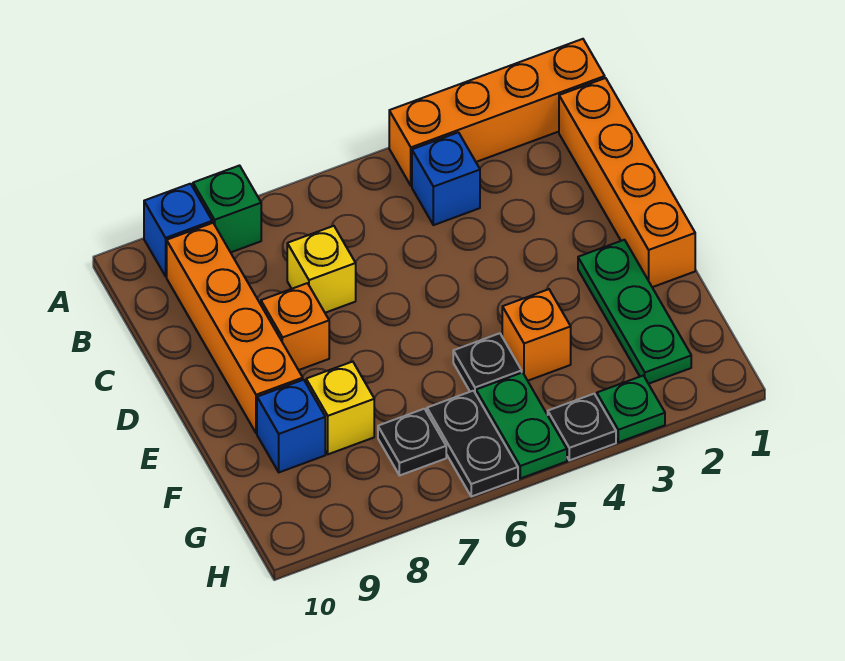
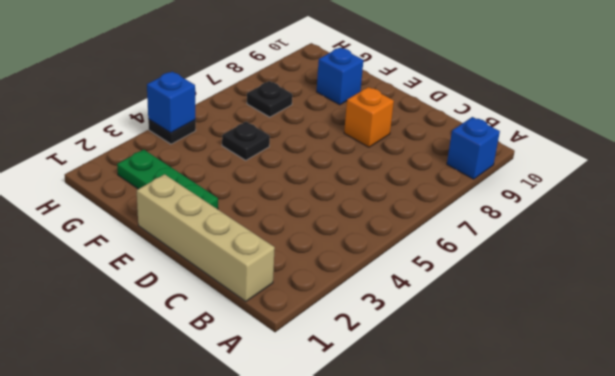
tan 1x4 brick [137,174,275,301] -> orange 1x4 brick [559,78,695,287]
blue 1x1 brick [147,72,196,133] -> blue 1x1 brick moved to [412,132,480,225]
none -> orange 1x4 brick [389,39,605,186]
none -> green 1x1 brick [193,166,261,252]
none -> orange 1x4 brick [167,223,303,433]

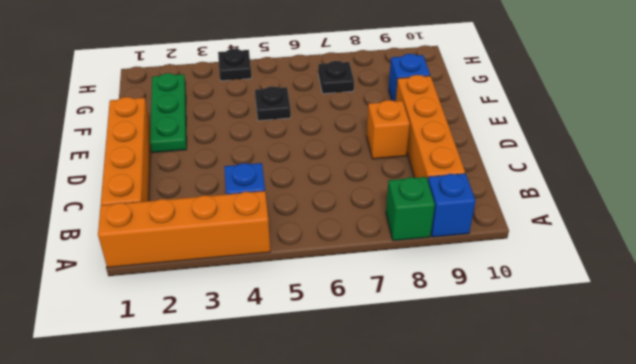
none -> yellow 1x1 brick [287,226,356,313]
none -> orange 1x1 brick [502,289,571,381]
none -> yellow 1x1 brick [306,362,374,454]

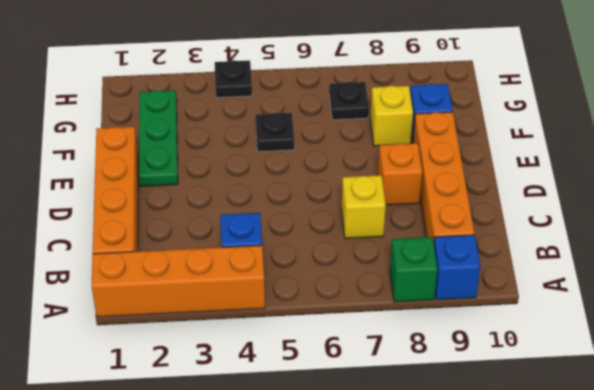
none -> orange 1x1 brick [502,289,571,381]
none -> green 1x2 plate [476,372,567,478]
none -> black 1x2 plate [427,391,518,497]

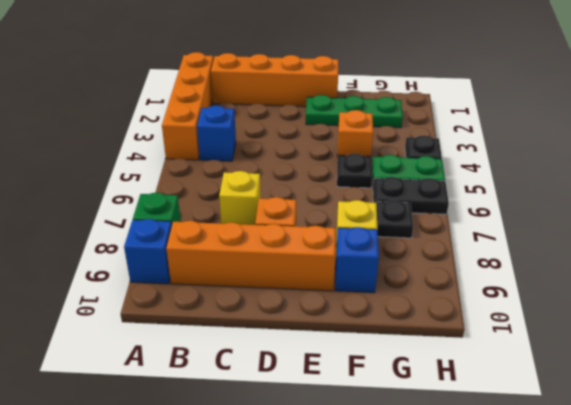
none -> green 1x1 plate [597,376,665,442]

